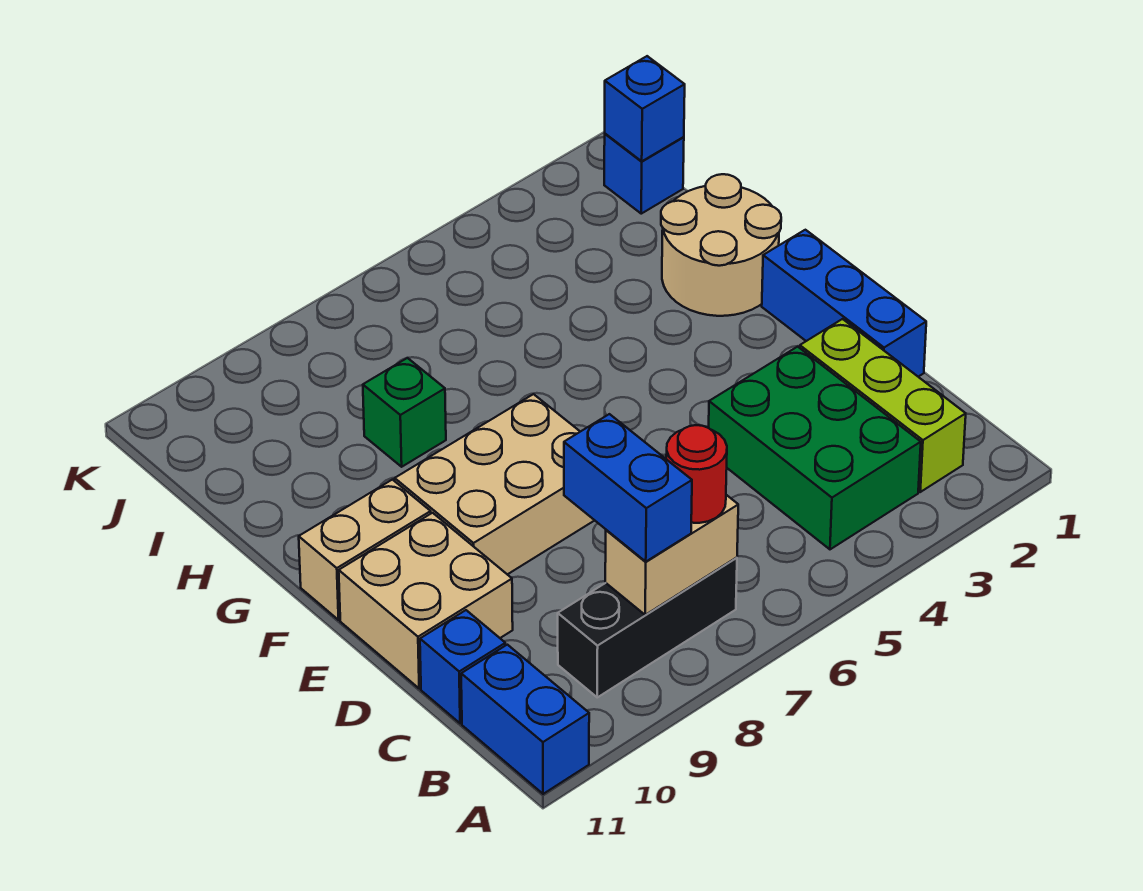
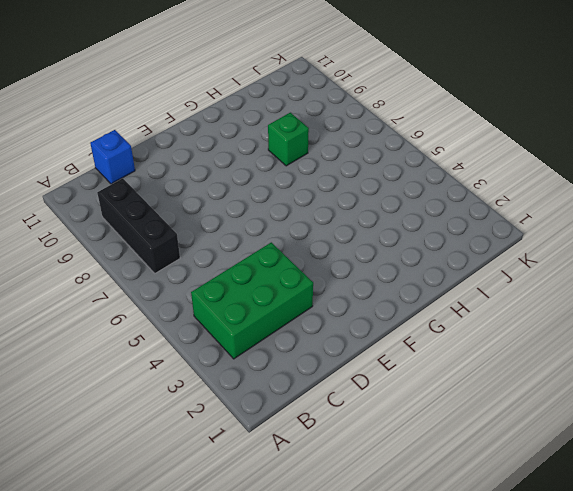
none -> blue 1x2 brick [461,645,589,794]
none -> lime 1x3 brick [800,319,966,492]
none -> blue 1x3 brick [762,230,926,377]

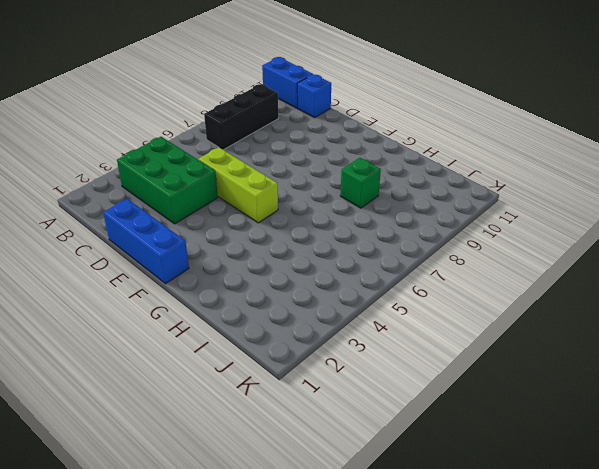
lime 1x3 brick [198,147,278,223] -> lime 1x3 brick moved to [800,319,966,492]
none -> tan 2x2 brick [339,513,513,688]
none -> tan 2x3 brick [395,394,594,574]
none -> tan 1x2 brick [299,480,431,620]

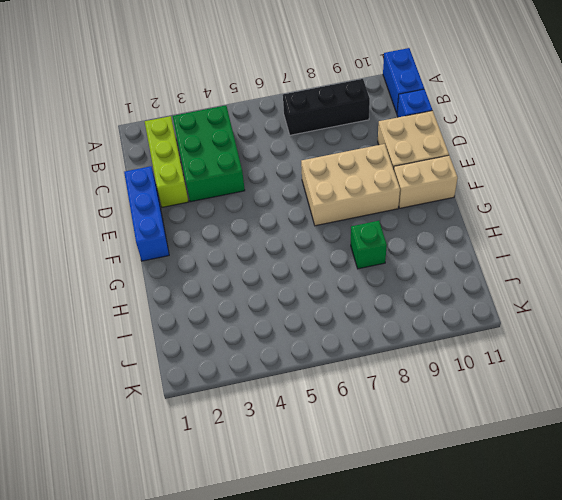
none -> tan 2x2 round brick [661,174,781,316]
none -> blue 1x1 brick [604,134,684,214]
none -> tan 1x2 brick [605,495,738,615]

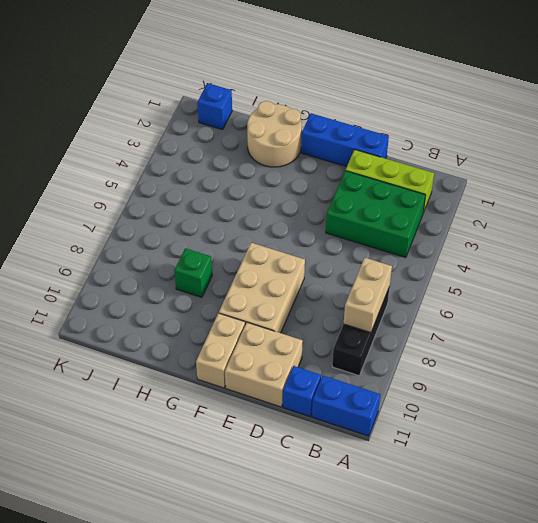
none -> blue 1x1 brick [605,56,685,161]
none -> red 1x1 round brick [666,425,727,523]
none -> blue 1x2 brick [564,414,692,562]

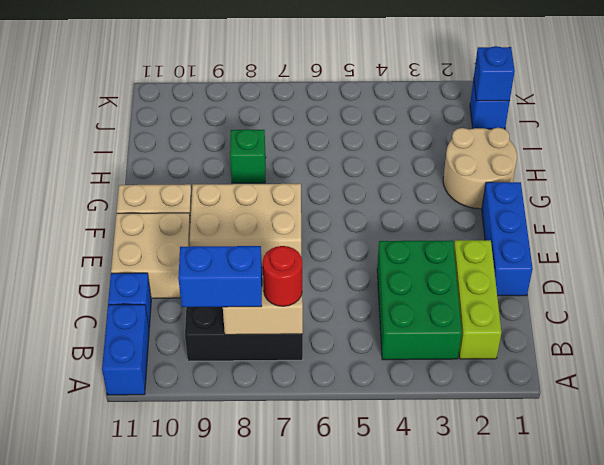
blue 1x2 brick [178,246,262,307] -> blue 1x2 brick turned to [564,414,692,562]

